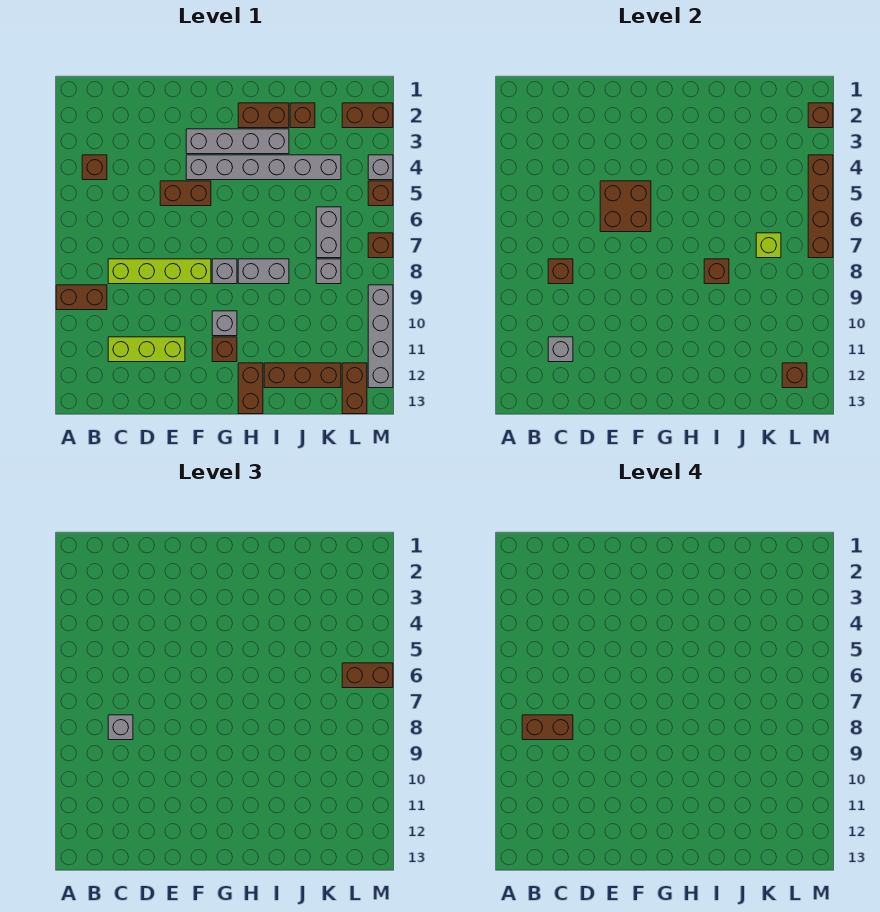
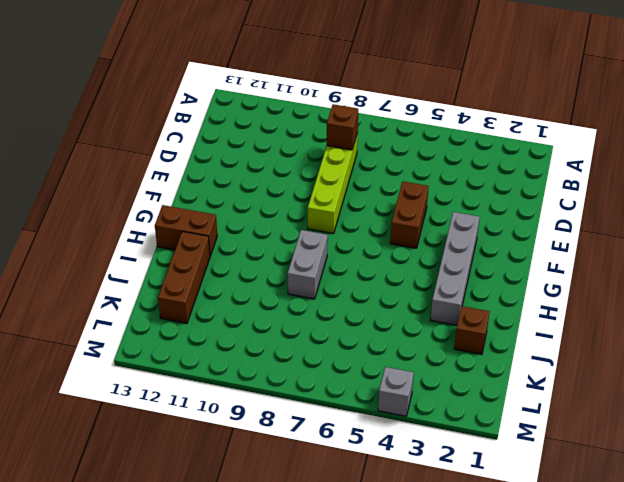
none -> brown 1x2 brick [56,285,107,310]
none -> brown 1x1 brick [82,155,107,180]
none -> lime 1x3 brick [108,337,185,362]
none -> grey 1x6 brick [186,155,341,180]

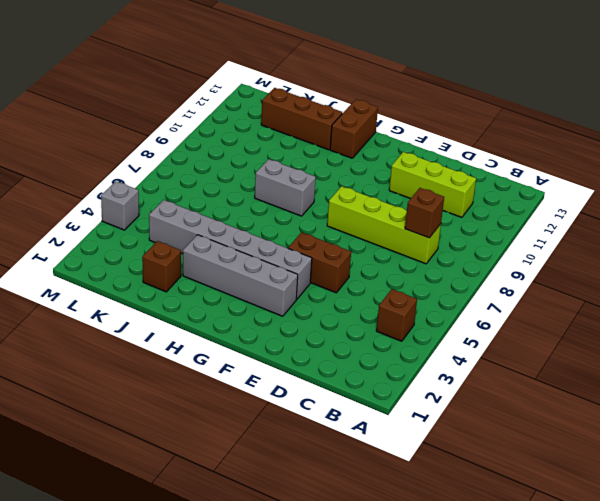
none -> brown 1x2 brick [56,285,107,310]
none -> grey 1x1 brick [212,259,237,284]
none -> grey 1x1 brick [212,311,237,336]
none -> brown 1x1 brick [212,337,237,362]

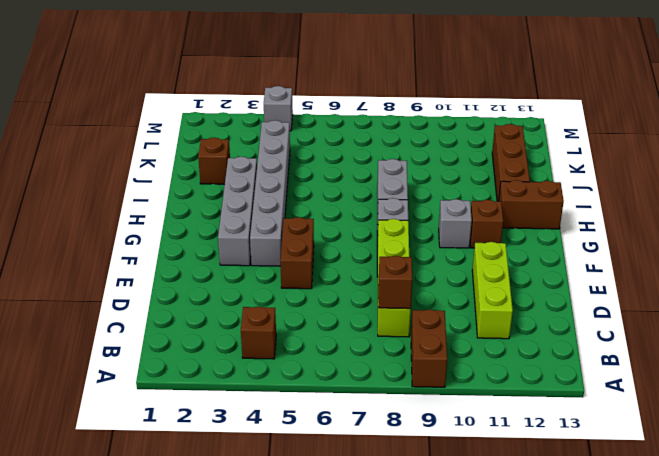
none -> brown 1x2 brick [238,103,289,128]
none -> grey 1x2 brick [316,207,341,258]
none -> grey 1x1 brick [316,259,341,284]
none -> brown 1x2 brick [342,103,393,128]

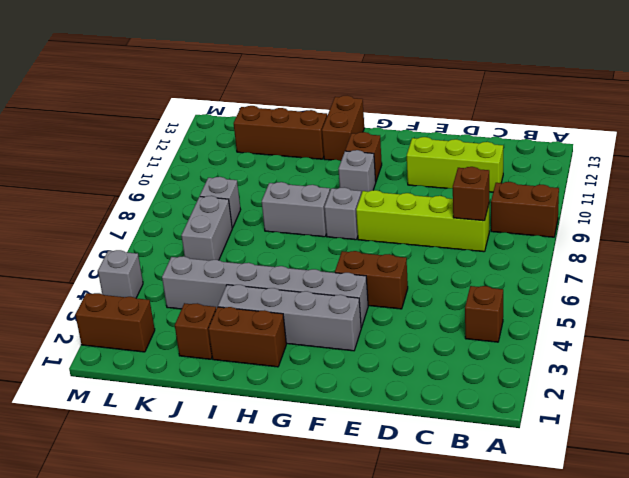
none -> brown 1x2 brick [342,363,367,414]
none -> brown 1x1 brick [368,181,393,206]
none -> brown 1x1 brick [368,233,393,258]
none -> grey 1x4 brick [368,285,393,388]

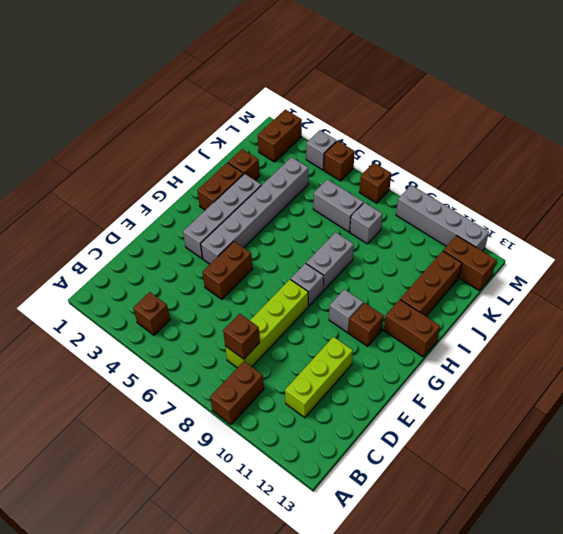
none -> grey 1x1 brick [548,337,573,362]
none -> brown 2x2 brick [600,181,651,232]
none -> brown 1x1 brick [704,259,729,284]
none -> lime 1x1 brick [756,233,781,258]

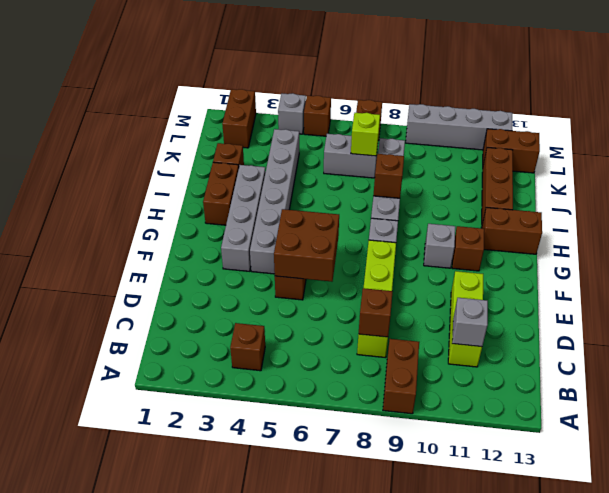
none -> brown 1x1 brick [782,363,807,388]
none -> brown 1x1 brick [808,103,833,128]
none -> brown 1x4 brick [808,155,833,258]
none -> grey 1x1 brick [108,715,133,740]

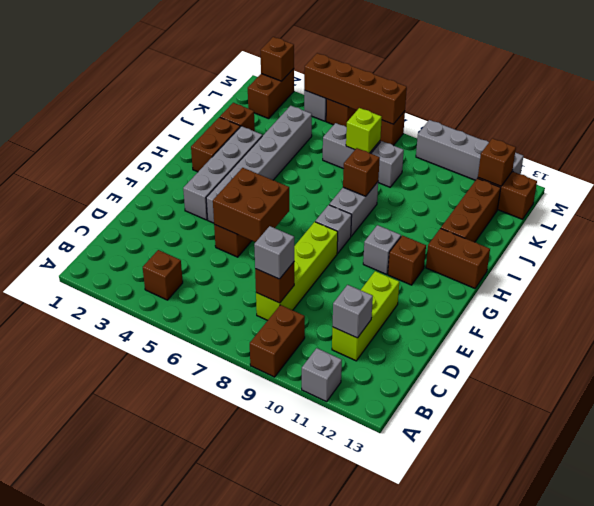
grey 1x1 brick [302,348,342,402] -> none
none -> brown 1x2 brick [342,663,393,688]
none -> brown 1x2 brick [522,715,573,740]

